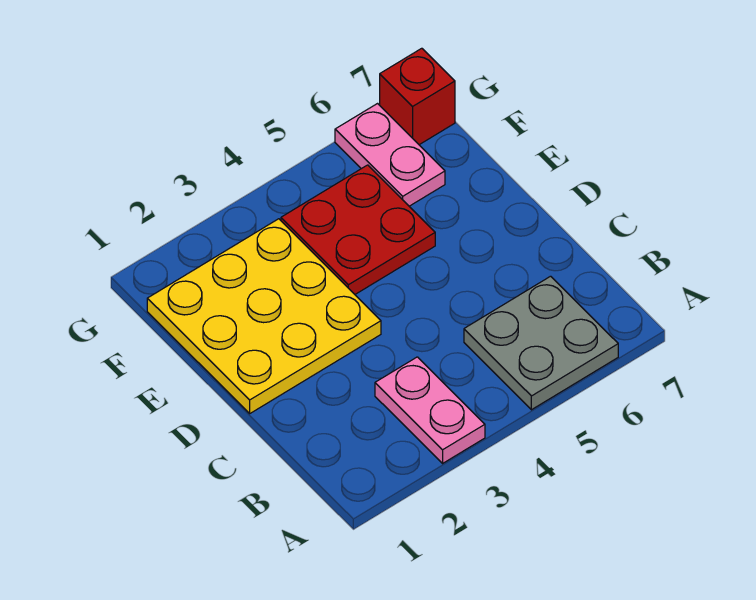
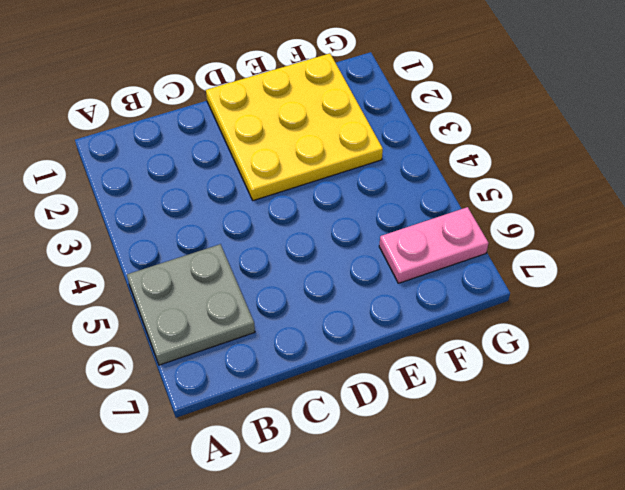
none -> pink 1x2 plate [375,357,485,463]
none -> red 2x2 plate [281,165,435,294]

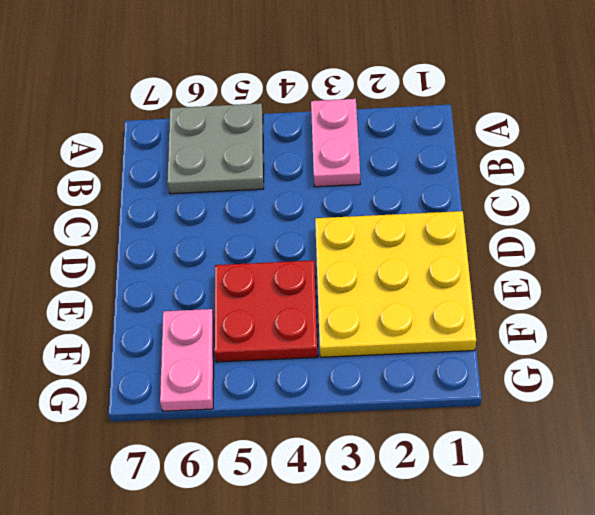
none -> red 1x1 brick [380,48,455,145]

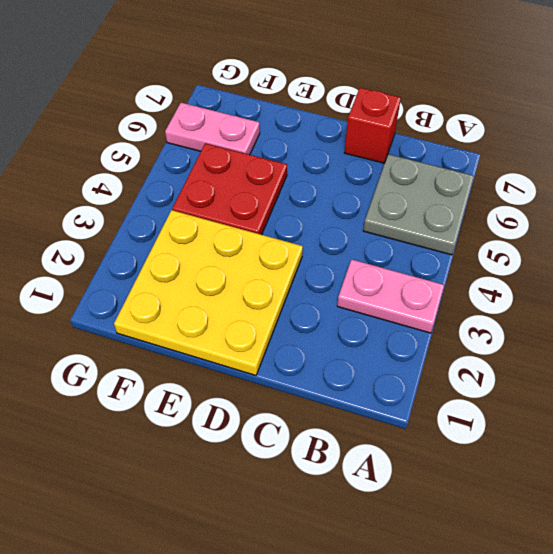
red 1x1 brick [344,88,401,163] -> red 1x1 brick moved to [380,48,455,145]

